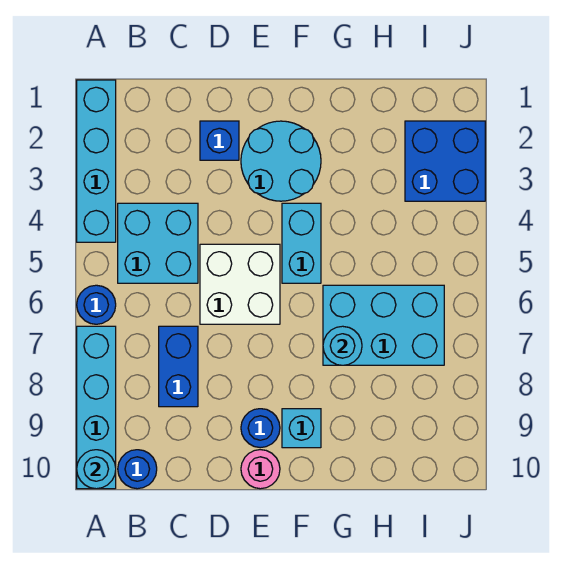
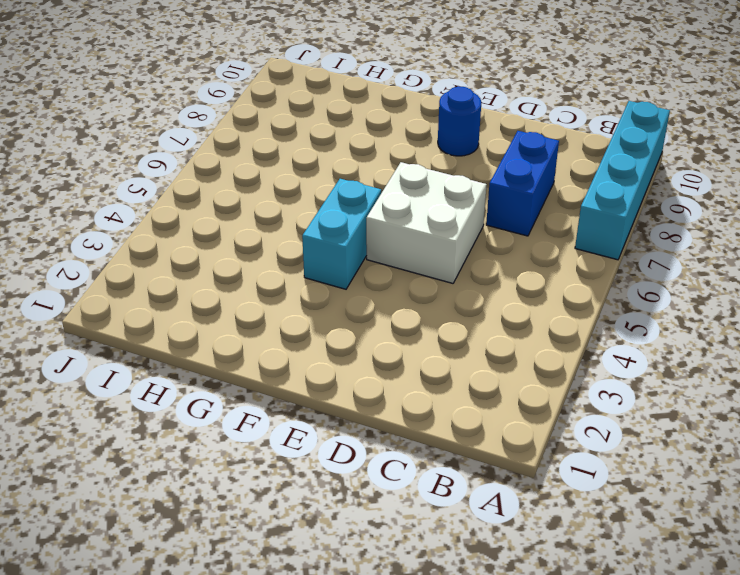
none -> cyan 1x4 brick [77,80,116,242]
none -> blue 1x1 round brick [77,285,116,324]
none -> cyan 2x2 brick [118,203,198,283]

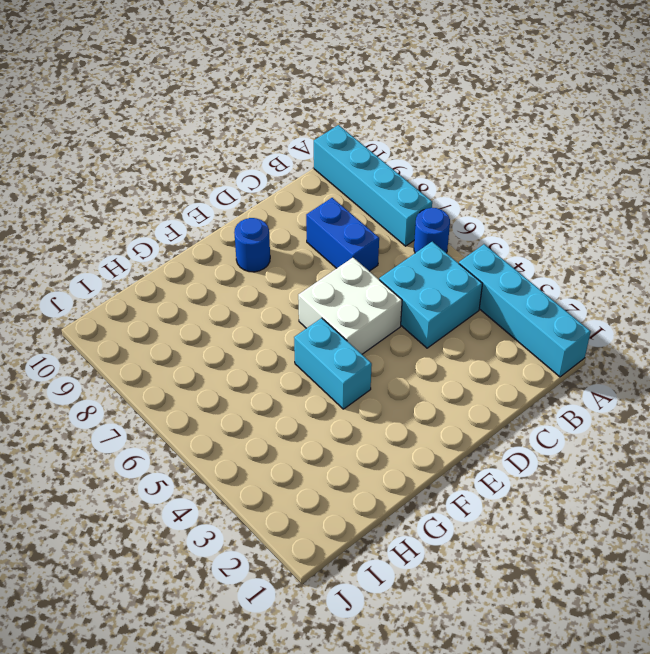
none -> blue 1x1 round brick [118,450,157,489]
none -> blue 1x1 brick [200,121,239,160]
none -> cyan 2x2 round brick [241,121,321,201]

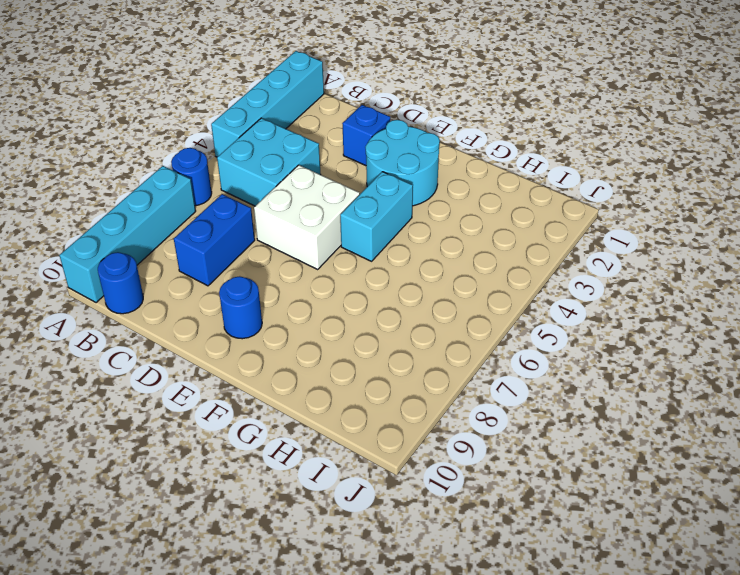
none -> pink 1x1 round brick [241,450,280,489]
none -> cyan 1x1 brick [282,409,321,448]
none -> cyan 2x3 brick [323,285,444,365]

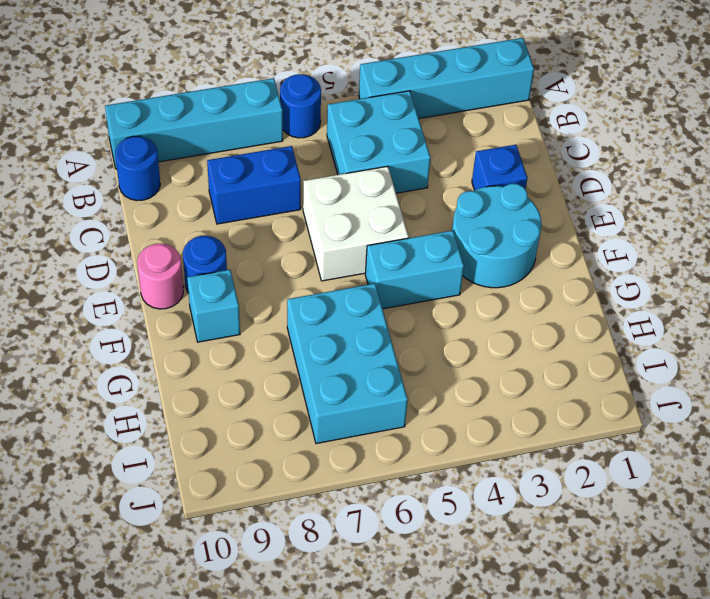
none -> blue 2x2 brick [405,121,485,201]
none -> cyan 1x1 round brick [77,450,116,489]
none -> cyan 1x1 round brick [323,326,362,365]

